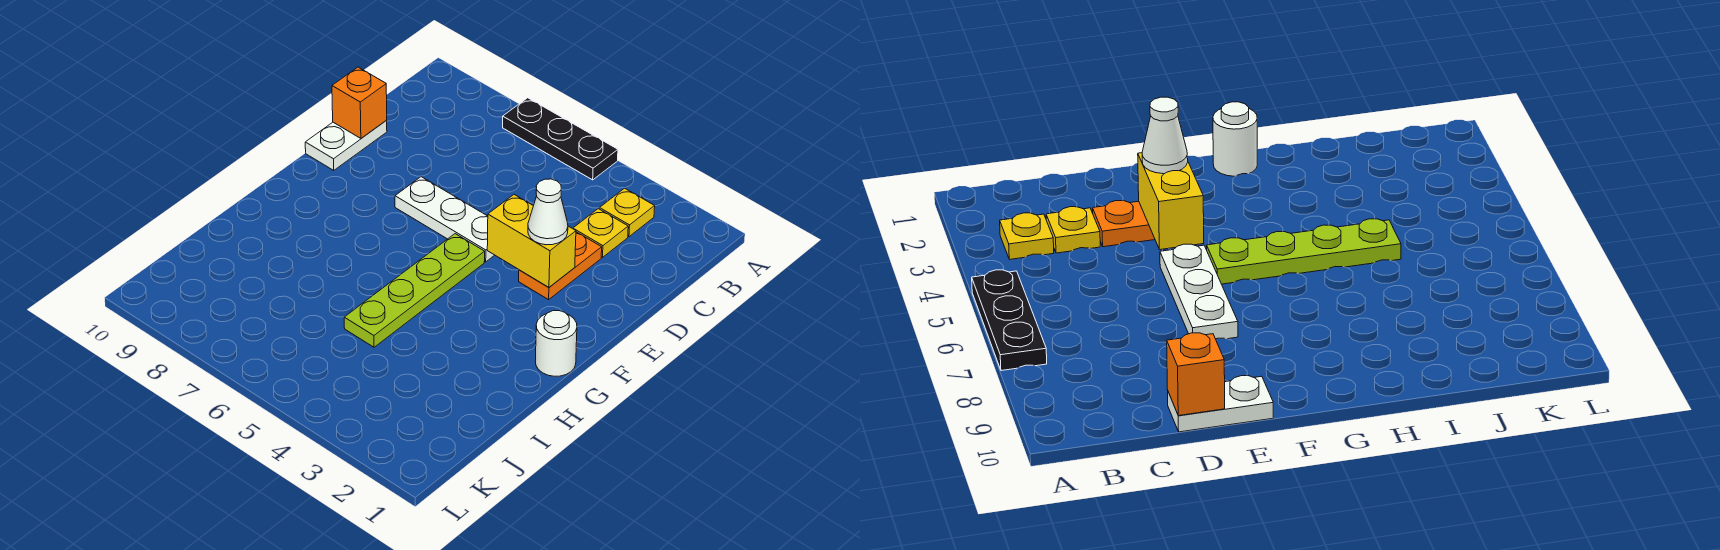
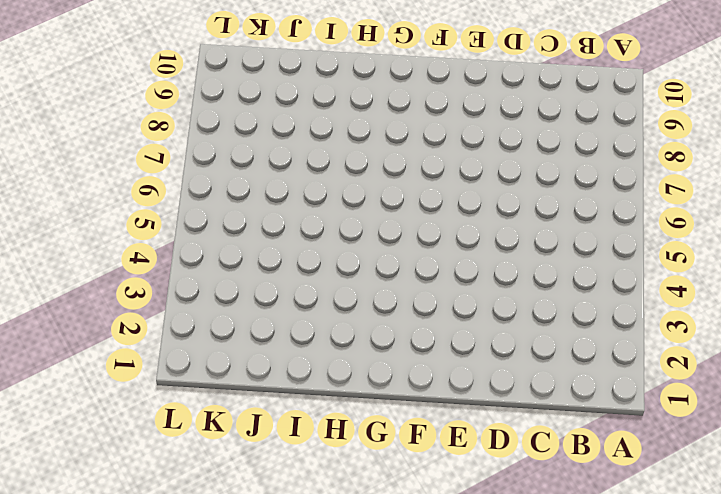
none -> black 1x3 plate [503,98,618,180]
none -> yellow 1x1 plate [599,188,655,237]

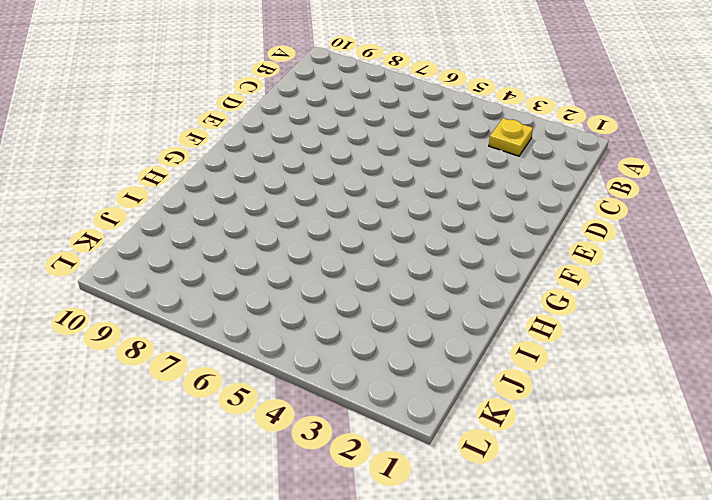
none -> black 1x3 plate [503,98,618,180]
none -> yellow 1x1 plate [573,209,628,257]

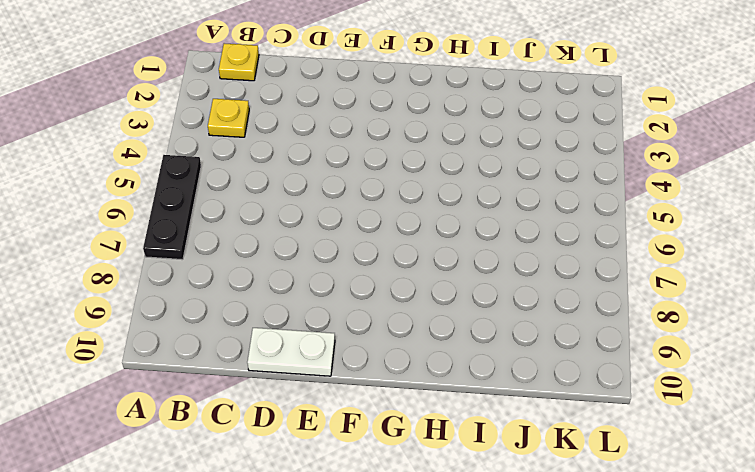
yellow 1x1 plate [219,43,259,81] -> yellow 1x1 plate moved to [573,209,628,257]
none -> orange 1x2 plate [519,232,602,300]
none -> white 1x3 plate [395,177,494,262]

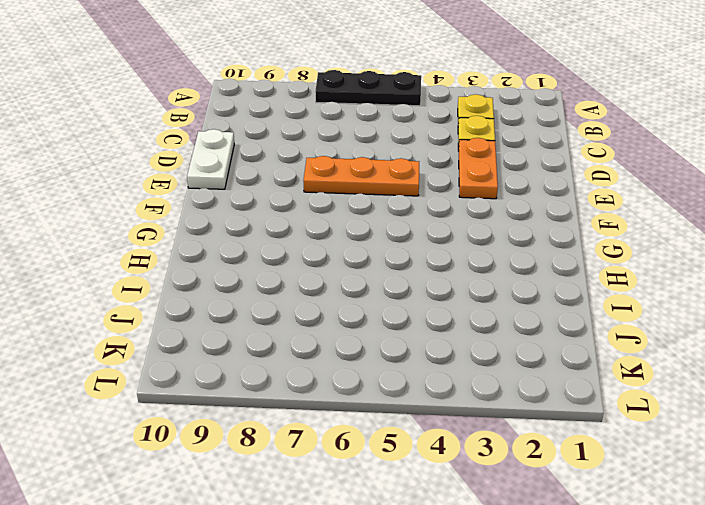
orange 1x3 plate [303,156,419,196] -> white 1x3 plate [395,177,494,262]
none -> lime 1x4 plate [344,234,485,347]
none -> white 1x1 round brick [535,311,577,376]

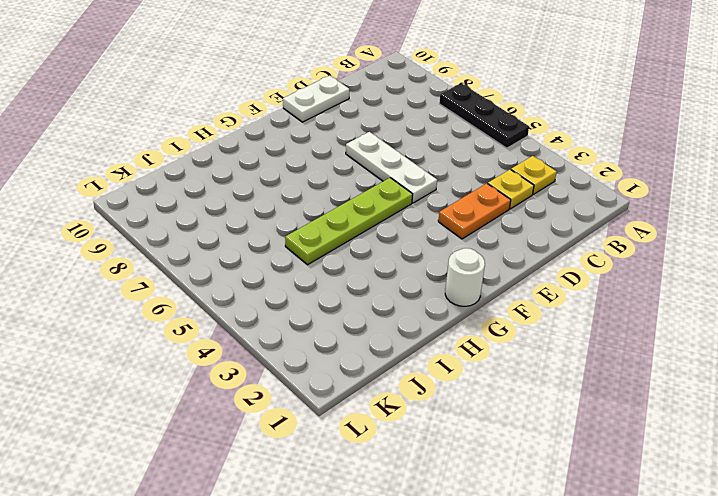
none -> orange 1x1 brick [332,67,387,138]
none -> yellow 1x2 brick [487,195,576,287]

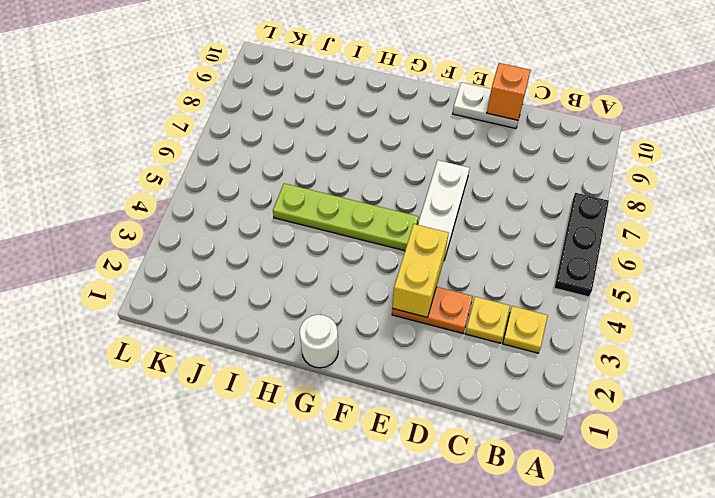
none -> white 1x1 cone [528,179,568,245]

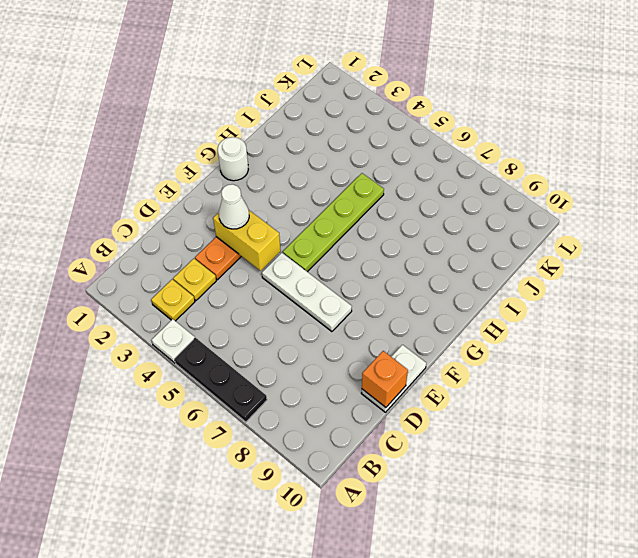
white 1x1 plate [152,319,195,363] -> none

